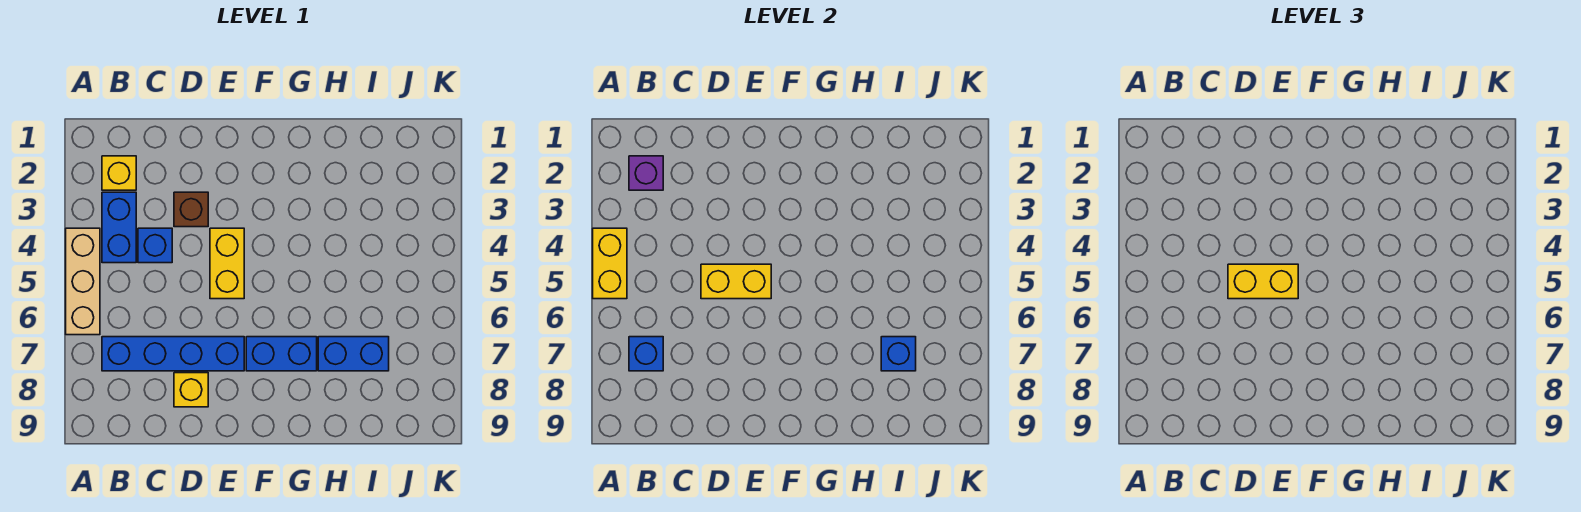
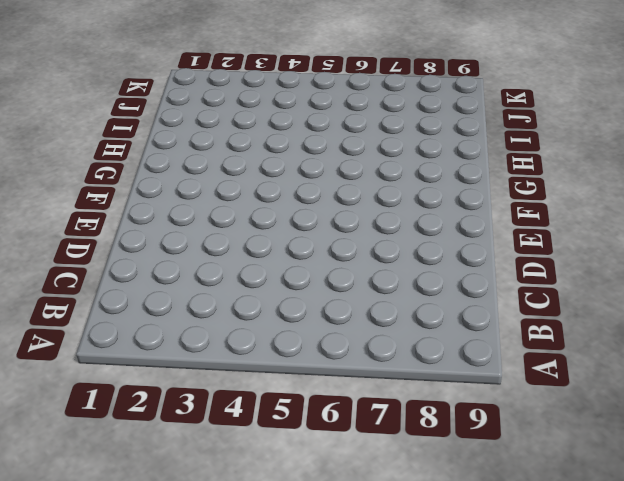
none -> tan 1x3 brick [66,228,100,335]
none -> yellow 1x1 brick [102,156,136,190]
none -> blue 1x2 brick [102,192,136,263]

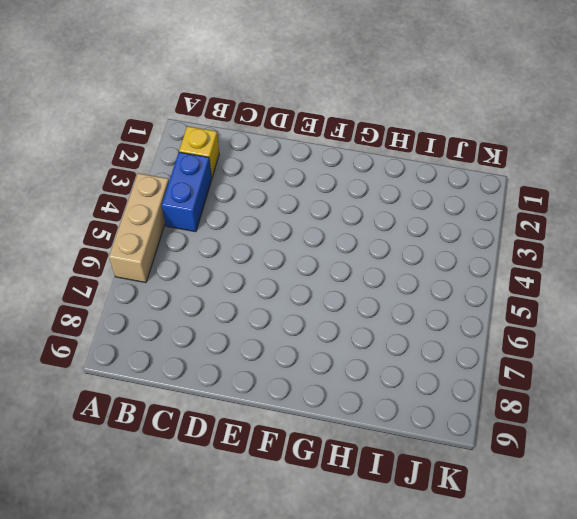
none -> blue 1x4 brick [102,337,244,371]
none -> blue 1x1 brick [138,228,172,263]
none -> brown 1x1 brick [174,192,208,227]

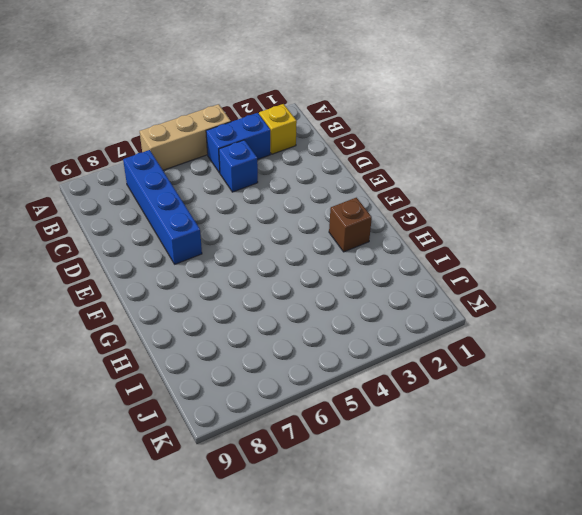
brown 1x1 brick [329,198,372,252] -> brown 1x1 brick moved to [174,192,208,227]
none -> yellow 1x1 brick [174,373,208,407]
none -> yellow 1x2 brick [210,228,244,299]
none -> blue 1x2 brick [246,337,317,371]

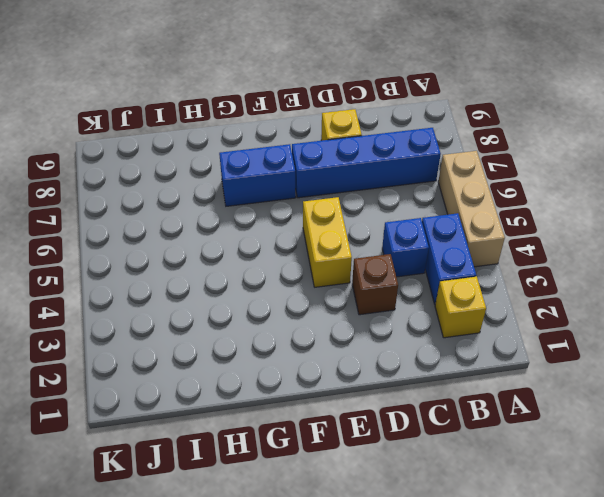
none -> blue 1x2 brick [318,337,389,371]
none -> yellow 1x2 brick [593,228,627,299]
none -> purple 1x1 brick [629,156,663,190]

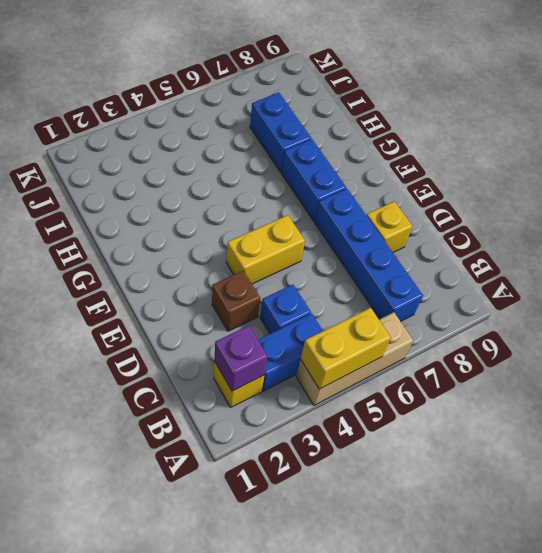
none -> blue 1x1 brick [629,337,663,371]
none -> yellow 1x2 brick [701,264,771,299]
none -> blue 1x1 brick [881,337,916,371]

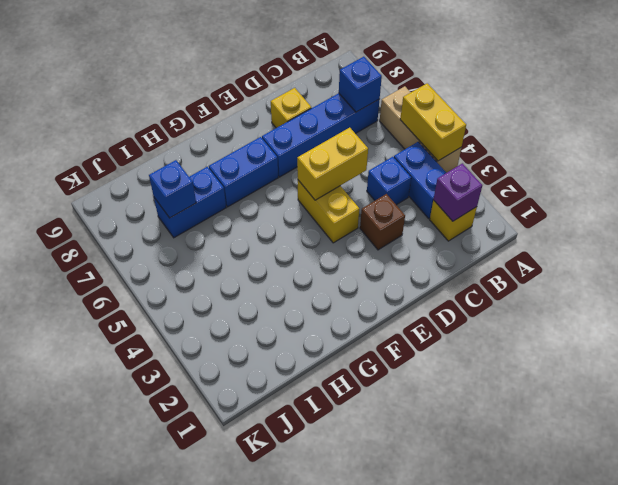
none -> yellow 1x2 brick [1228,264,1298,299]

